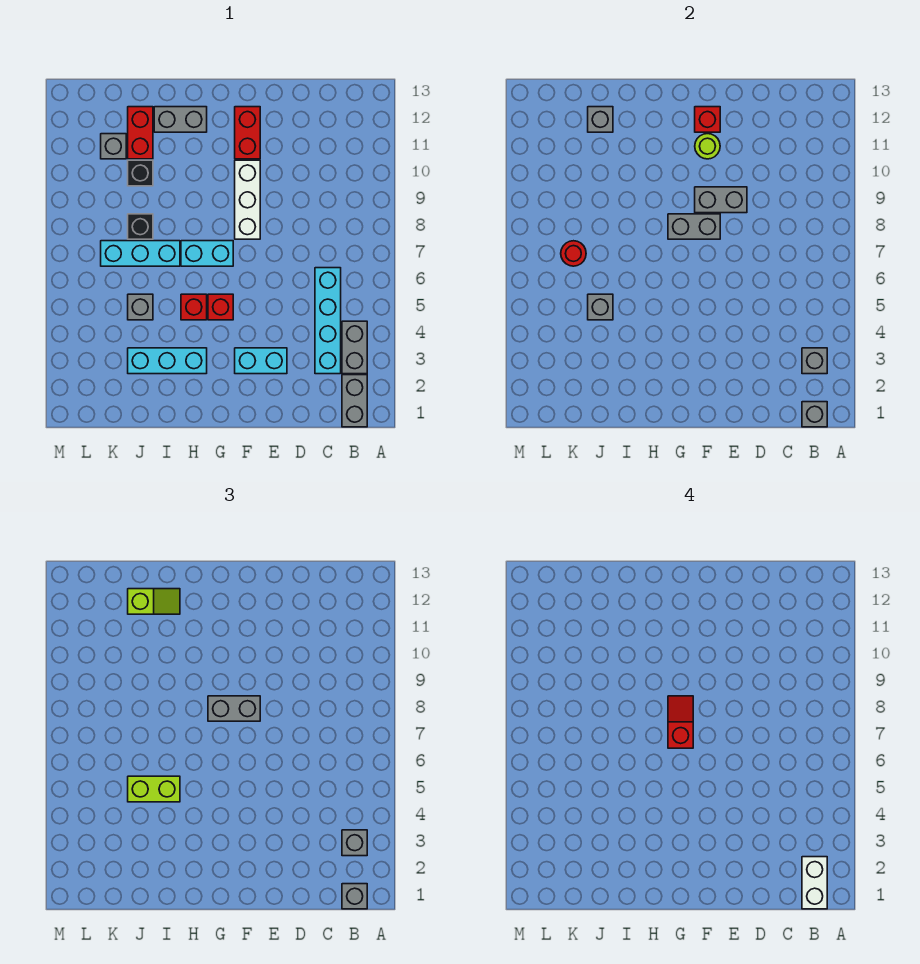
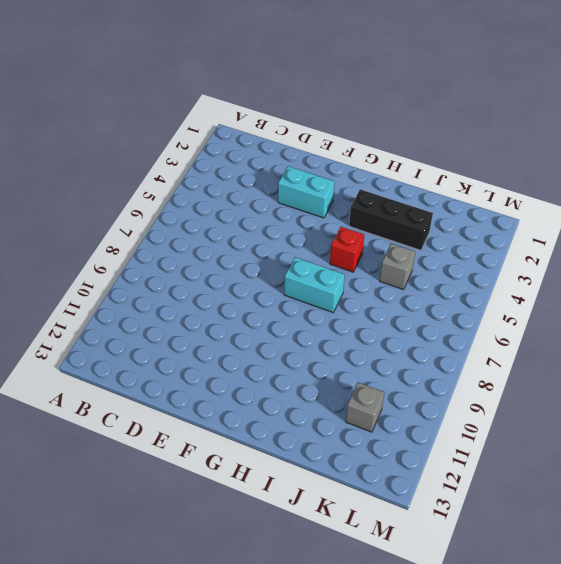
black 1x3 brick [349,189,433,250] -> cyan 1x3 brick [128,348,207,374]
none -> grey 1x2 brick [342,375,367,427]
none -> grey 1x2 brick [342,321,367,374]
none -> cyan 1x4 brick [315,268,341,374]
none -> white 1x3 brick [235,160,260,239]

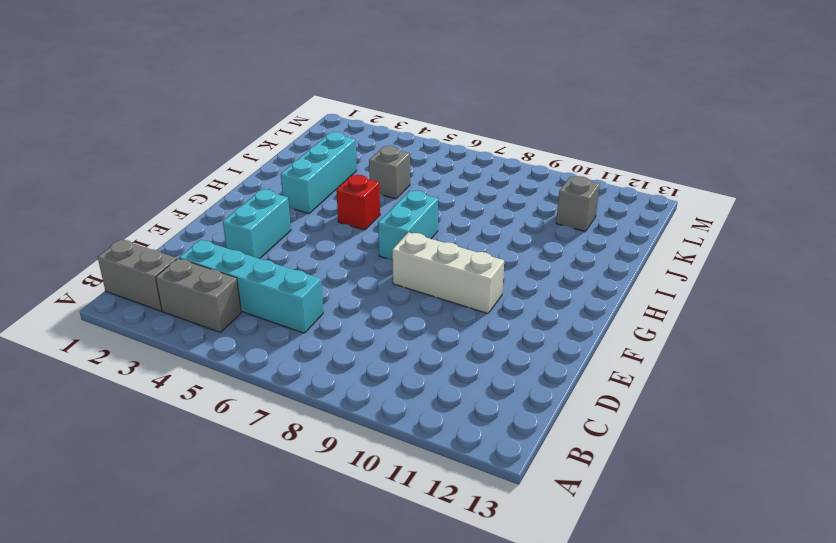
none -> red 1x2 brick [235,107,260,159]
none -> red 1x1 brick [208,294,233,320]
none -> grey 1x2 brick [154,107,207,132]
none -> cyan 1x3 brick [101,241,180,266]

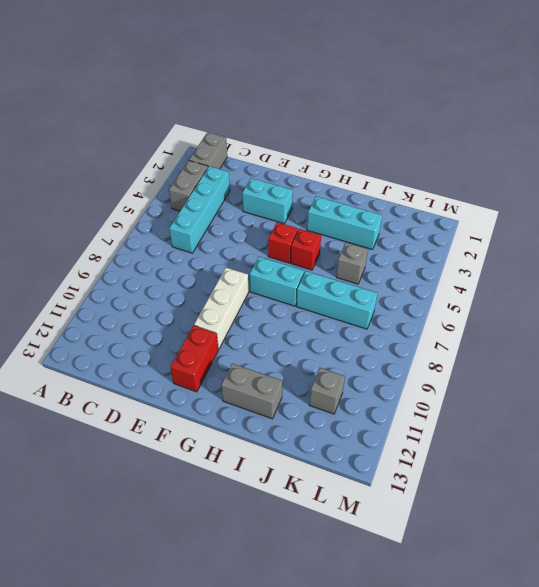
none -> black 1x1 brick [128,214,153,239]
none -> black 1x1 brick [128,160,153,186]
none -> red 1x2 brick [128,107,153,159]
none -> grey 1x1 brick [802,402,827,427]

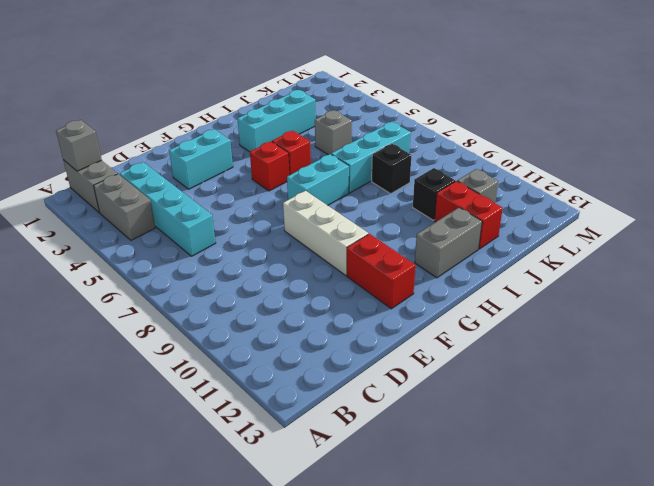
none -> grey 1x1 brick [802,348,827,374]
none -> grey 1x2 brick [695,187,747,213]
none -> grey 1x2 brick [668,214,720,239]
none -> lime 1x1 round brick [695,134,720,159]

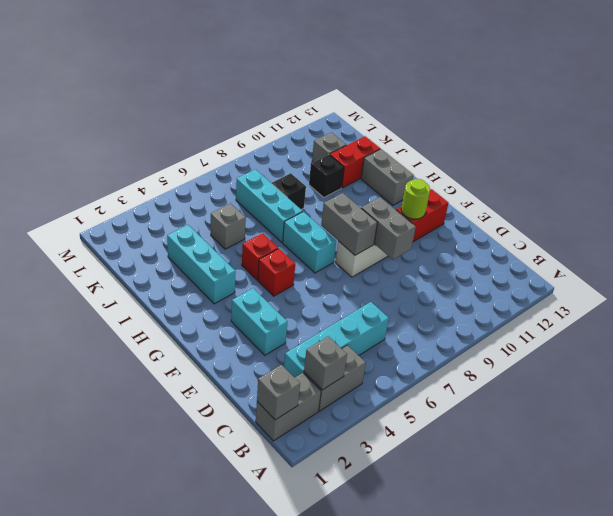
none -> red 1x1 brick [695,107,720,132]
none -> grey 1x1 brick [588,294,613,320]
none -> grey 1x1 brick [588,107,613,132]
none -> red 1x1 round brick [561,241,586,266]

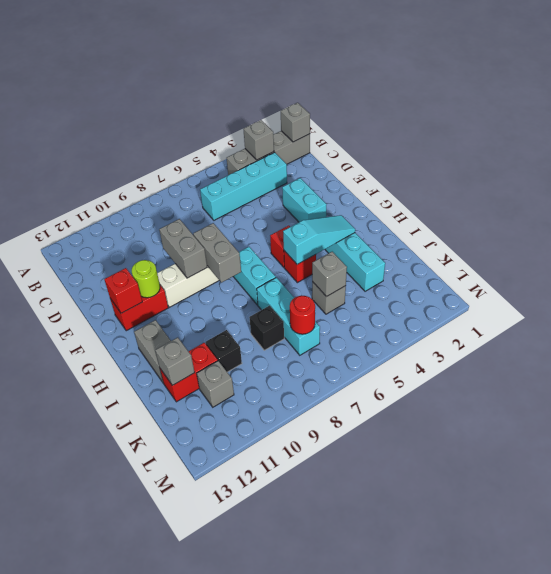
cyan 1x3 slope [283,215,355,264] -> none
none -> grey 1x1 brick [342,884,367,909]
none -> grey 1x1 brick [342,830,367,856]
none -> grey 1x2 brick [208,696,260,721]
none -> lime 1x2 brick [128,776,180,802]

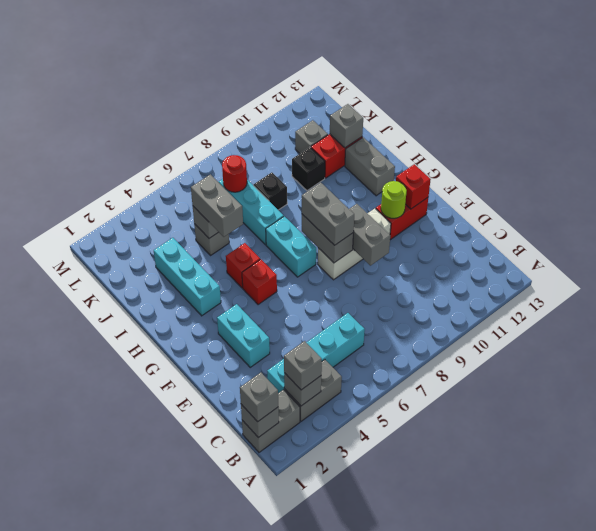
grey 1x2 brick [191,174,243,237] -> lime 1x2 brick [128,776,180,802]
none -> lime 1x2 slope [128,589,180,614]
none -> white 1x2 brick [802,857,827,909]
none -> red 1x2 slope [668,696,693,748]

